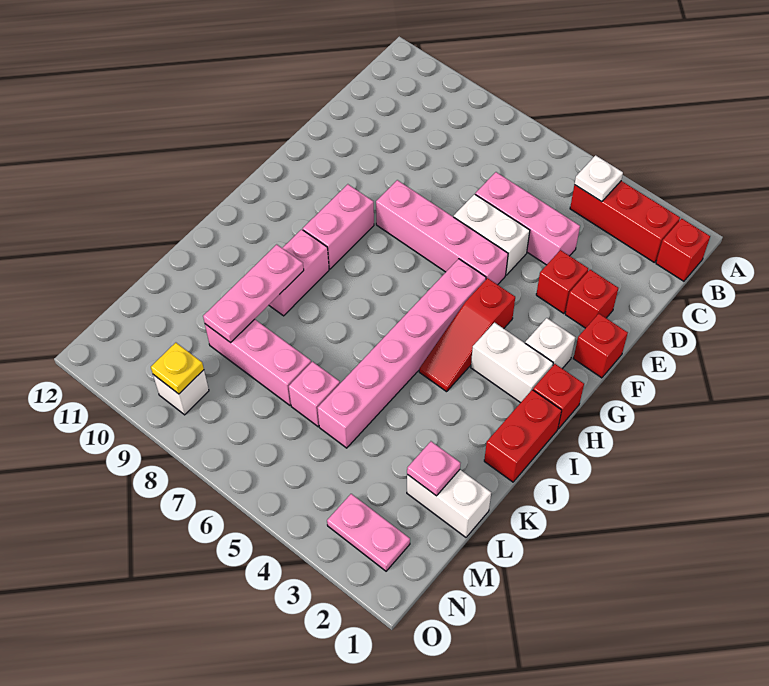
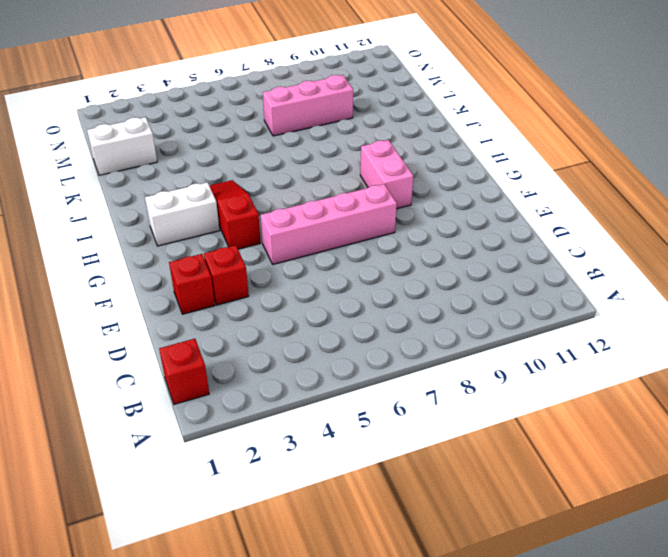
none -> red 1x3 brick [570,181,680,262]
none -> pink 1x3 brick [475,172,580,265]
none -> white 1x2 brick [454,194,530,275]

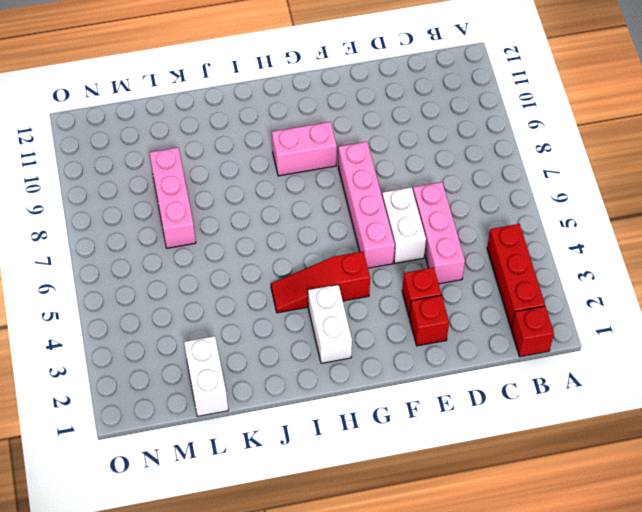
none -> red 1x1 brick [573,314,628,378]
none -> white 1x1 brick [525,318,575,369]
none -> pink 1x6 brick [317,259,486,448]

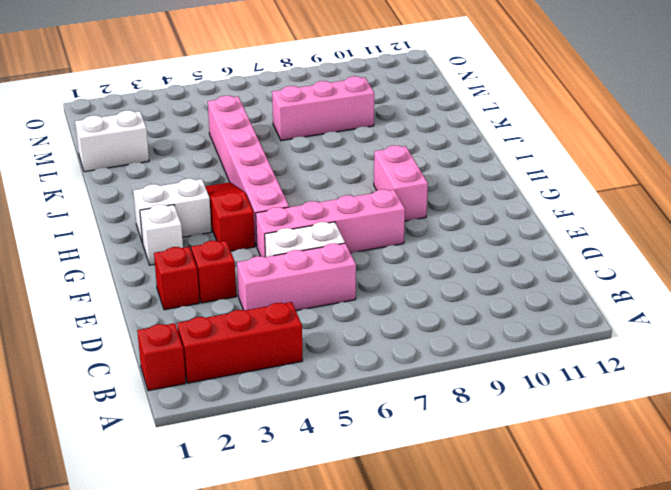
none -> red 1x1 brick [573,314,628,378]
none -> red 1x1 brick [533,364,584,429]
none -> red 1x2 brick [484,390,562,482]

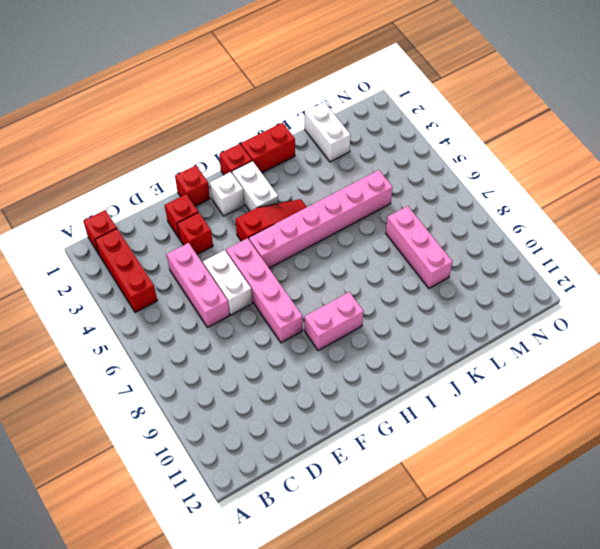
none -> pink 1x2 brick [269,229,329,316]
none -> pink 1x1 brick [289,361,340,426]
none -> pink 1x2 plate [327,494,410,571]

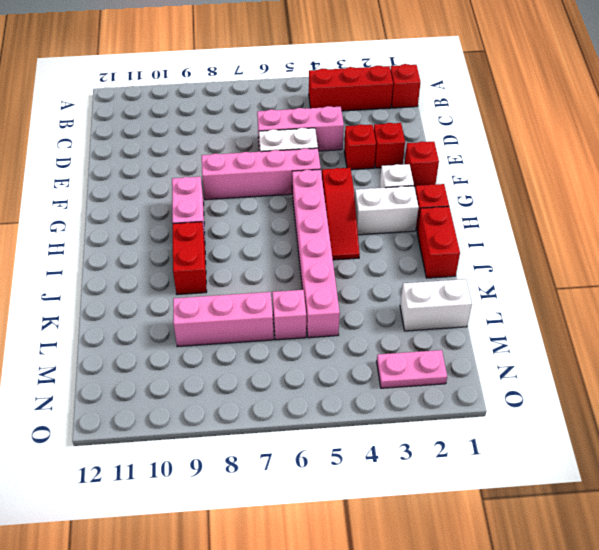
red 1x2 brick [173,222,207,294] -> pink 1x2 brick [269,229,329,316]
none -> white 1x1 brick [153,370,209,415]
none -> white 1x1 plate [575,155,623,202]
none -> pink 1x3 plate [203,244,304,343]

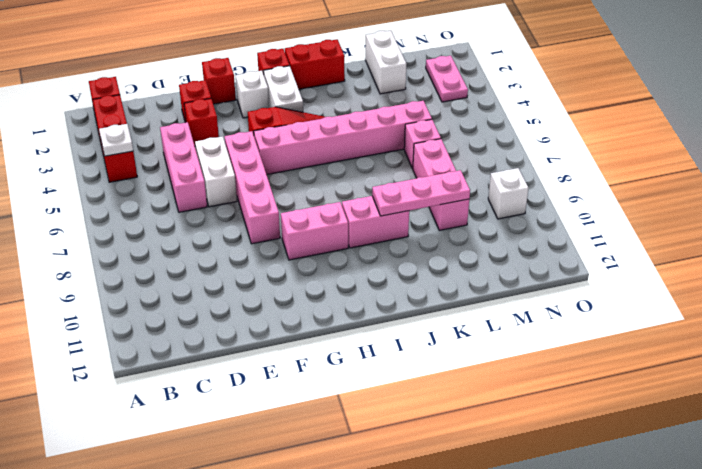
none -> pink 1x1 plate [407,441,460,496]
none -> yellow 1x1 plate [151,343,204,394]

